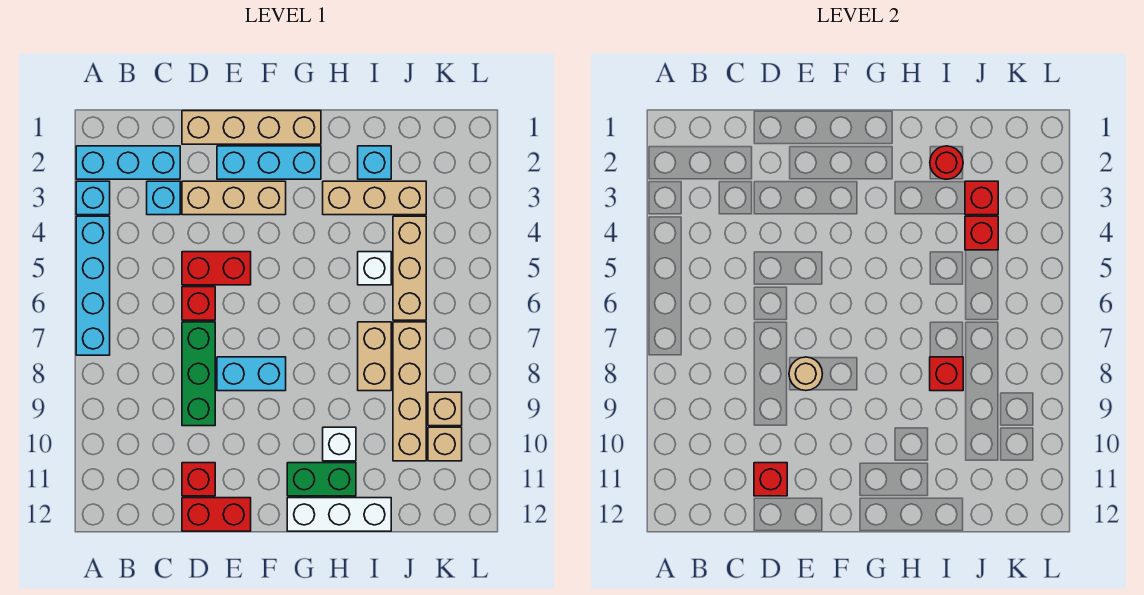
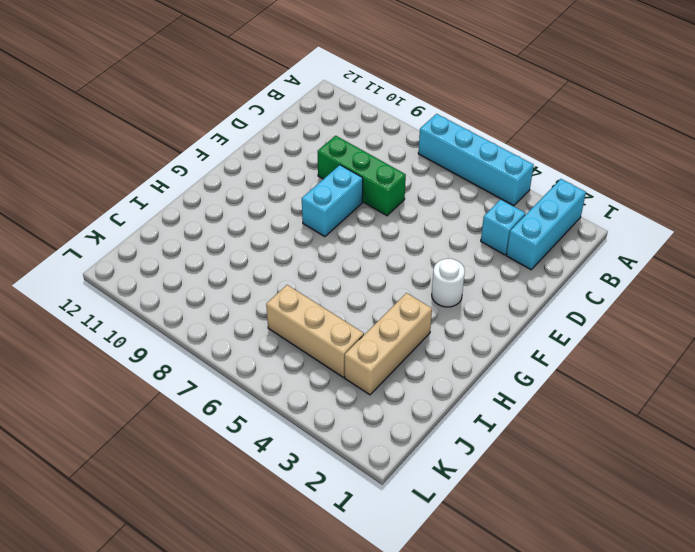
white 1x1 round brick [432,258,465,307] -> tan 1x3 brick [182,181,286,215]
none -> cyan 1x1 brick [76,181,110,215]
none -> tan 1x4 brick [182,111,321,144]
none -> red 1x2 brick [182,252,251,285]
none -> red 1x1 brick [182,287,215,320]

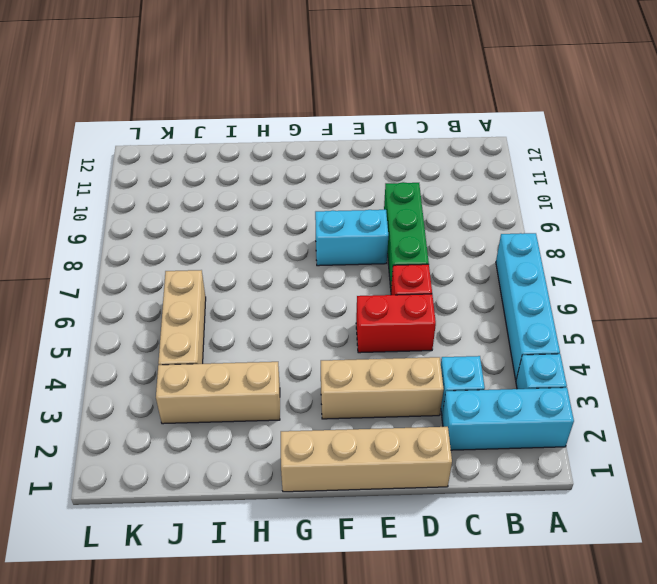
none -> red 1x1 brick [182,463,215,496]
none -> red 1x2 brick [182,498,251,531]
none -> cyan 1x3 brick [217,146,321,179]
none -> green 1x2 brick [287,463,356,496]

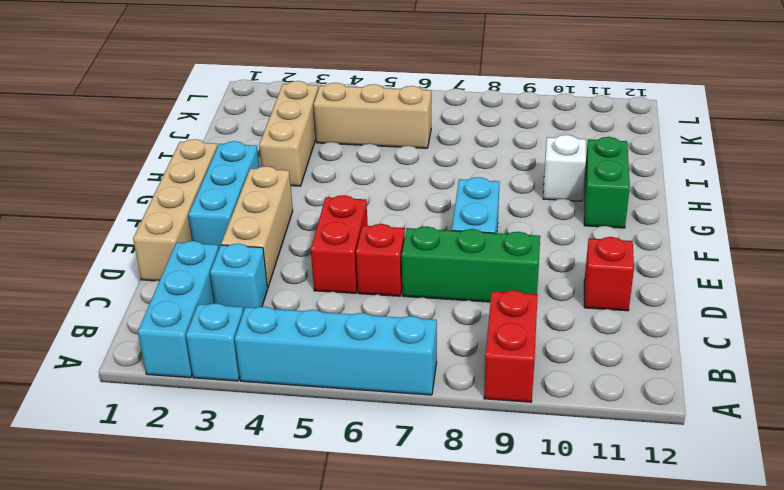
red 1x2 brick [484,290,538,402] -> red 1x2 brick moved to [182,498,251,531]
none -> white 1x3 brick [287,498,391,531]
none -> cyan 1x1 brick [358,146,391,179]
none -> white 1x1 brick [358,252,391,285]
none -> tan 1x2 brick [358,322,391,391]

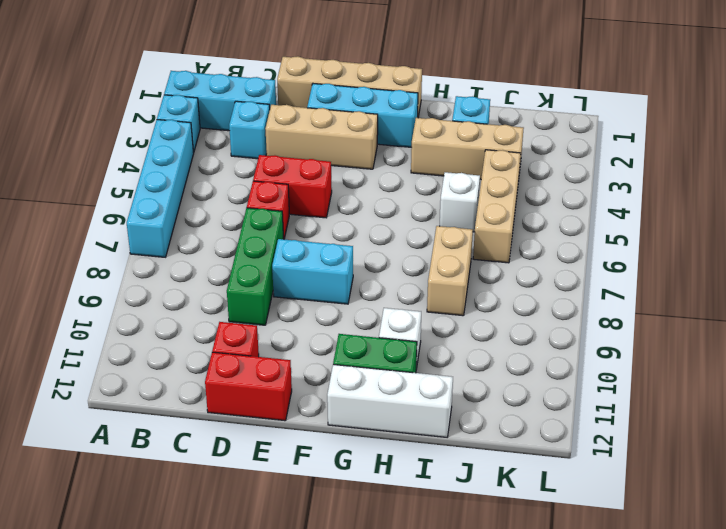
none -> tan 1x4 brick [393,322,426,461]
none -> tan 1x1 brick [428,392,462,426]
none -> tan 1x1 brick [428,427,462,461]
none -> red 1x1 brick [754,463,787,496]

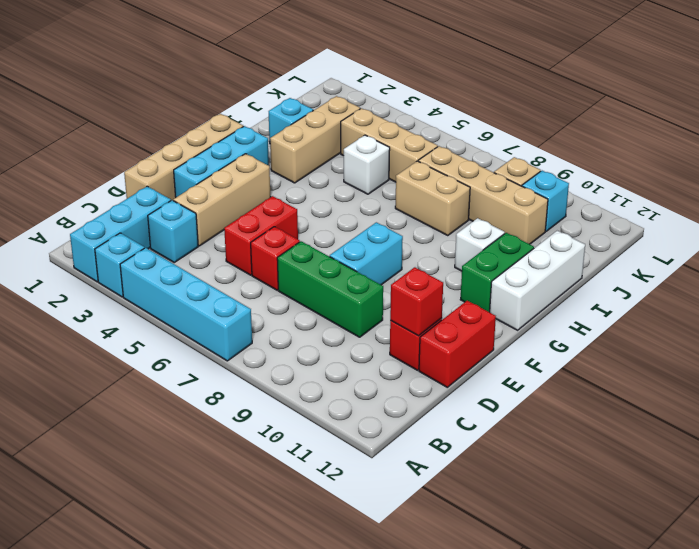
cyan 1x1 brick [522,171,569,231] -> tan 1x1 brick [428,427,462,461]
none -> tan 1x1 round brick [789,357,822,391]
none -> red 1x1 round brick [930,146,963,179]
none -> red 1x1 brick [930,357,963,391]
none -> red 1x1 brick [965,181,998,215]

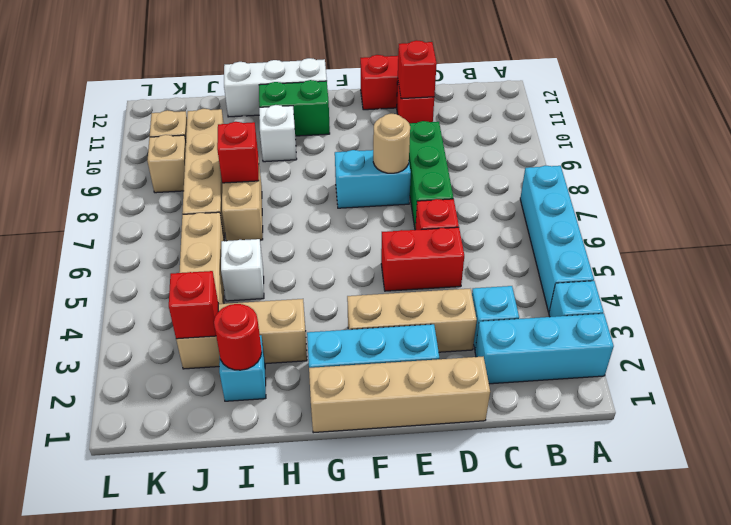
none -> red 1x1 brick [965,216,998,250]

